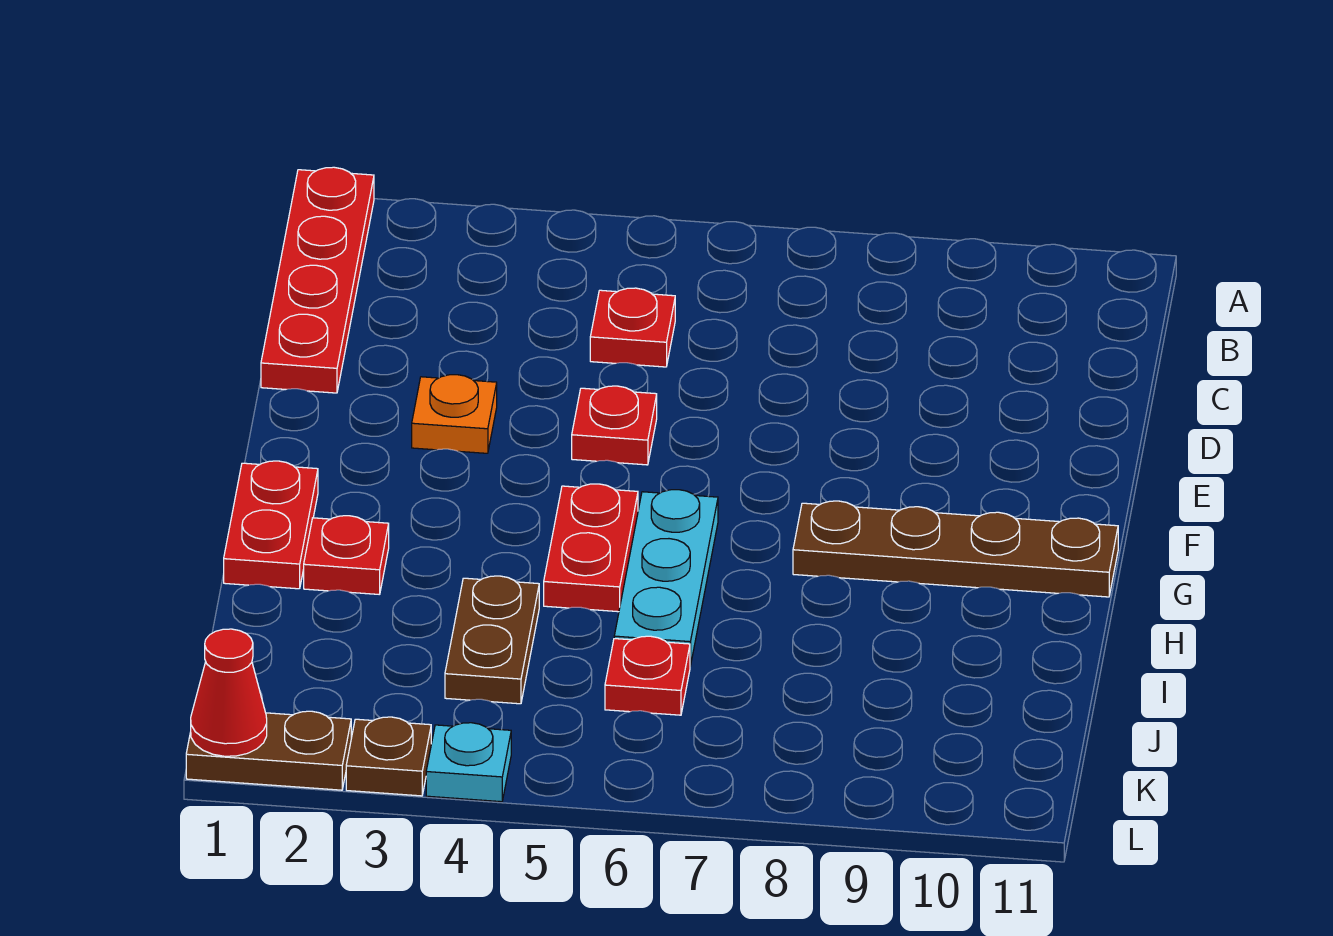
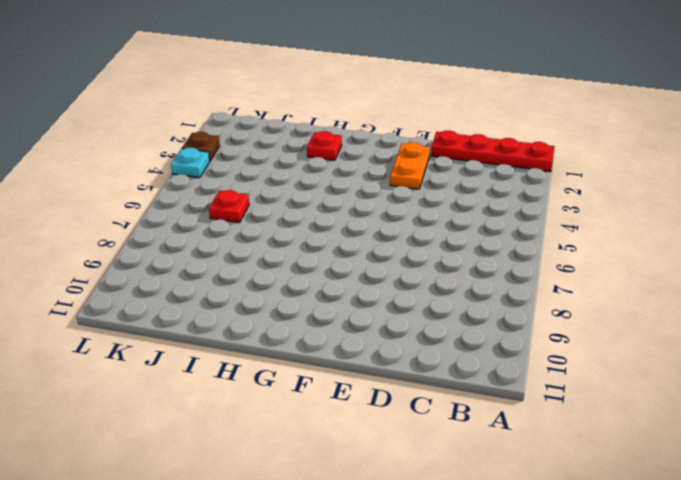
orange 1x2 plate [390,142,430,189] -> orange 1x1 plate [412,375,497,453]
none -> red 1x1 plate [590,288,675,367]
none -> red 1x1 plate [572,386,657,465]
none -> red 1x2 plate [224,461,318,589]

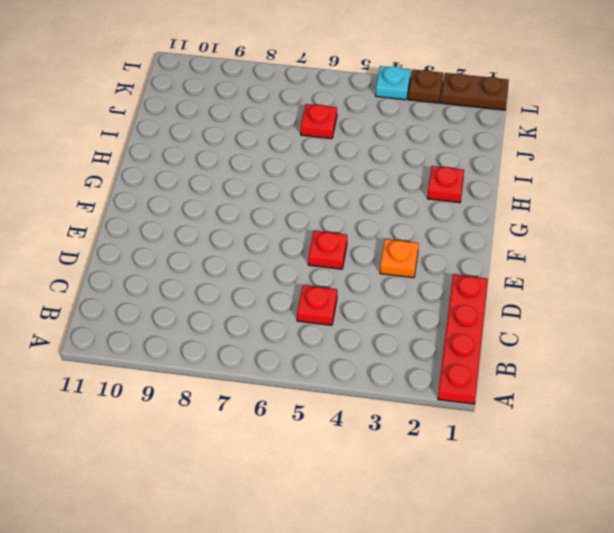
none -> red 1x2 plate [224,461,318,589]
none -> red 1x2 plate [544,484,638,612]
none -> cyan 1x3 plate [614,490,718,666]

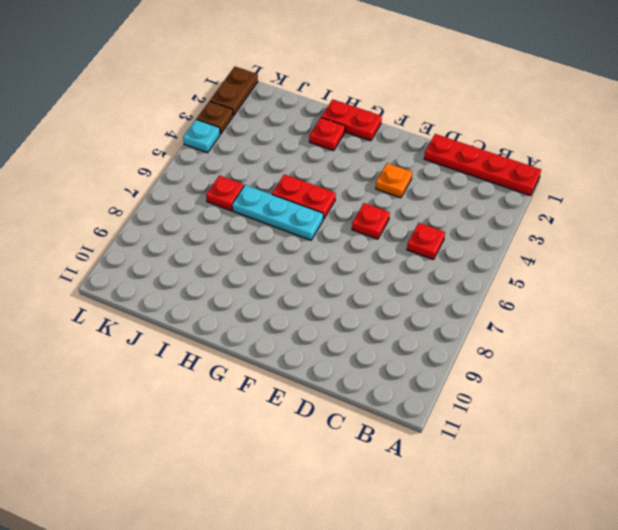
none -> brown 1x4 plate [793,501,1118,597]
none -> brown 1x2 plate [445,576,539,704]
none -> red 1x1 cone [191,629,267,756]

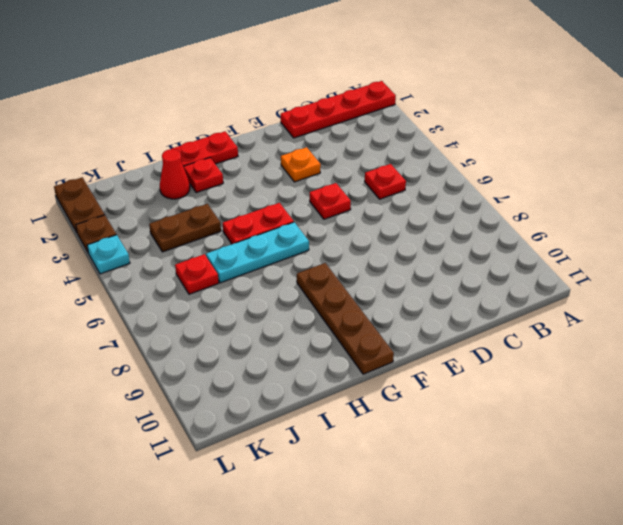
red 1x1 cone [160,149,190,199] -> red 1x1 cone moved to [191,629,267,756]

